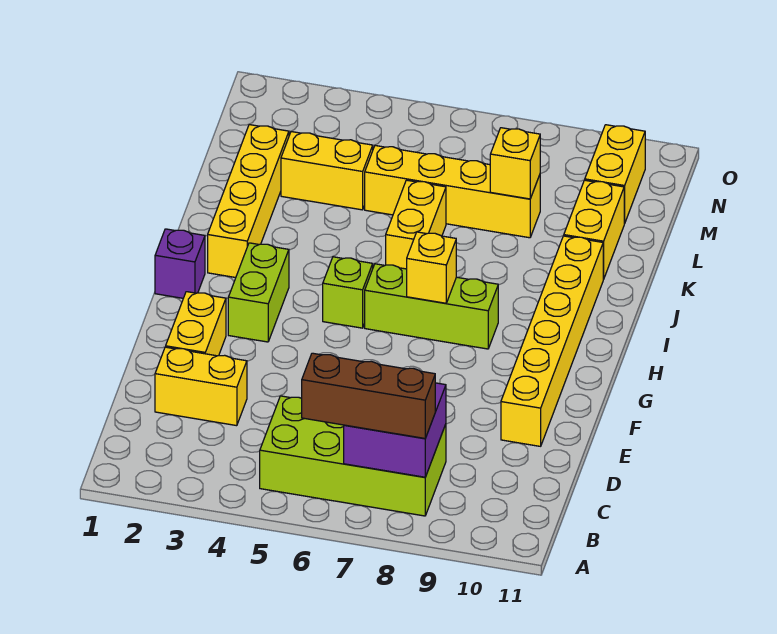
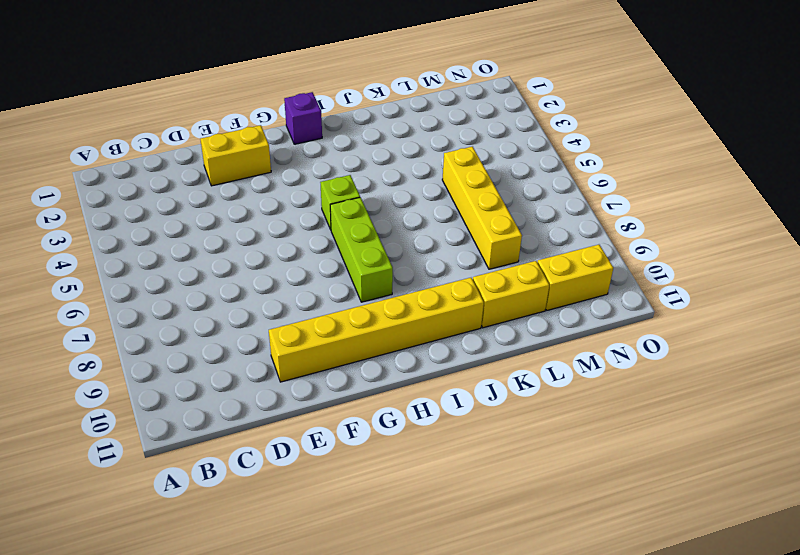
none -> lime 2x4 brick [260,396,446,516]
none -> yellow 1x2 brick [155,347,247,426]
none -> lime 1x2 brick [228,243,289,342]

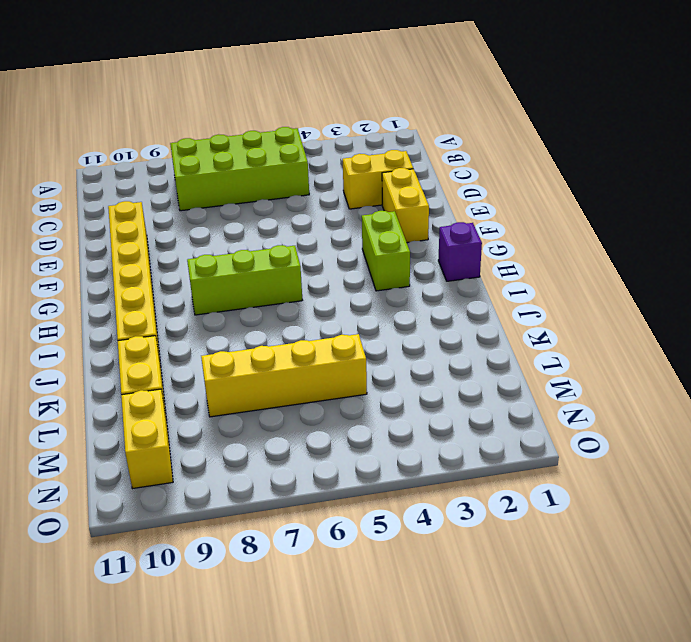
none -> lime 1x1 brick [323,257,373,328]
none -> yellow 1x4 brick [208,125,289,278]
none -> yellow 1x2 brick [386,180,446,269]

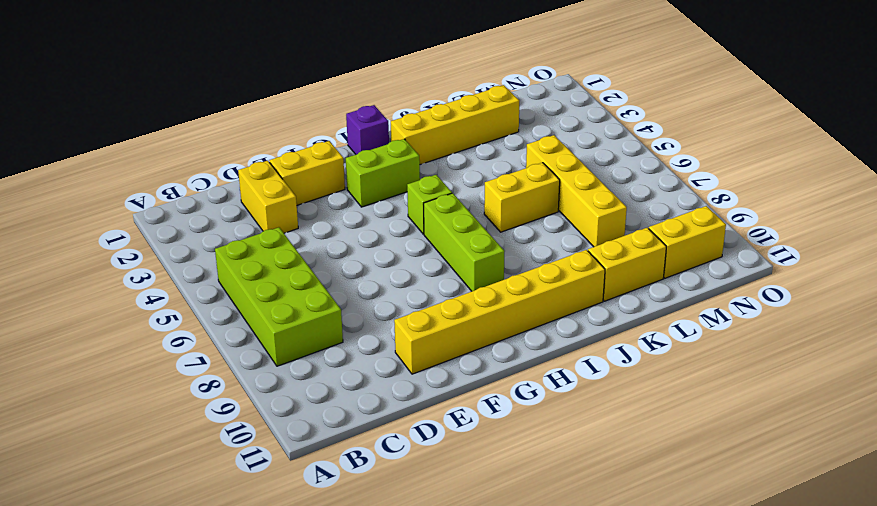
none -> yellow 1x2 brick [281,132,373,210]
none -> purple 2x2 brick [344,383,446,477]
none -> yellow 1x1 brick [407,232,456,303]

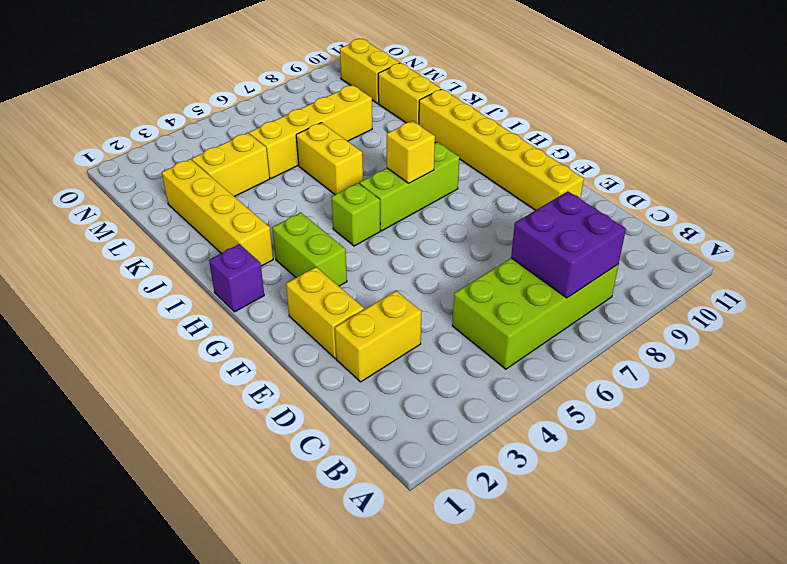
none -> yellow 1x1 brick [490,128,540,199]
none -> brown 1x3 brick [302,353,435,438]

